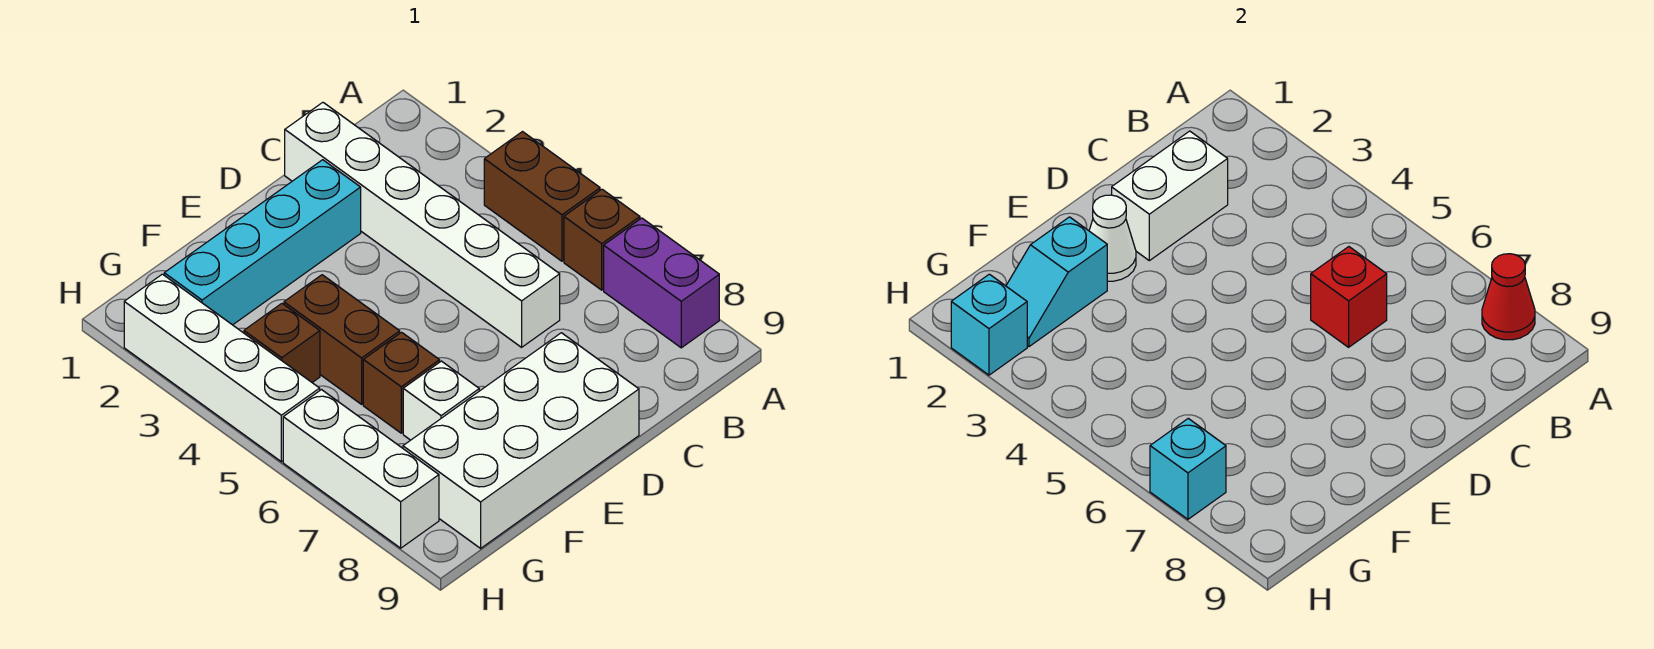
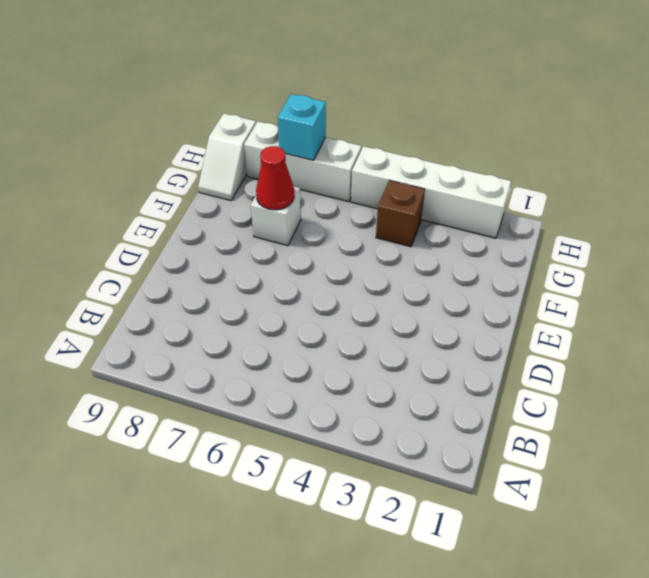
red 1x1 cone [256,146,294,210] -> red 1x1 cone moved to [1482,254,1535,340]
white 1x2 slope [198,114,256,201] -> white 2x4 brick [403,333,639,548]
none -> brown 1x2 brick [484,132,600,261]
none -> brown 1x1 brick [564,189,640,290]
none -> purple 1x2 brick [604,218,719,348]

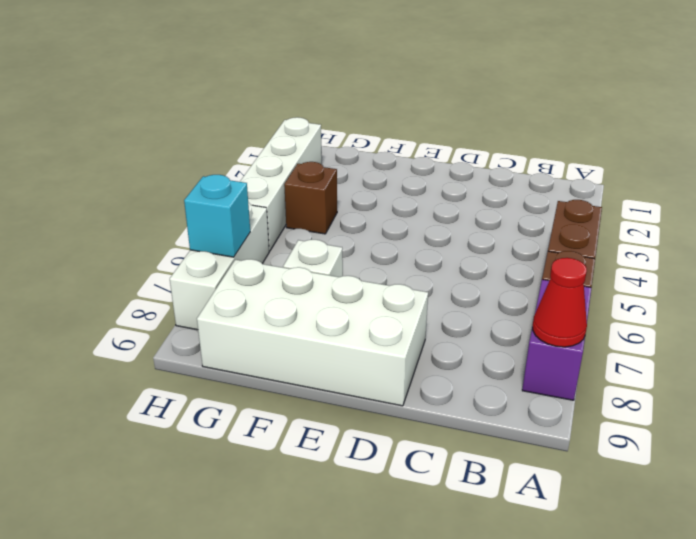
none -> white 1x6 brick [285,102,560,347]
none -> cyan 1x4 brick [164,160,361,325]
none -> brown 1x2 brick [284,275,400,404]

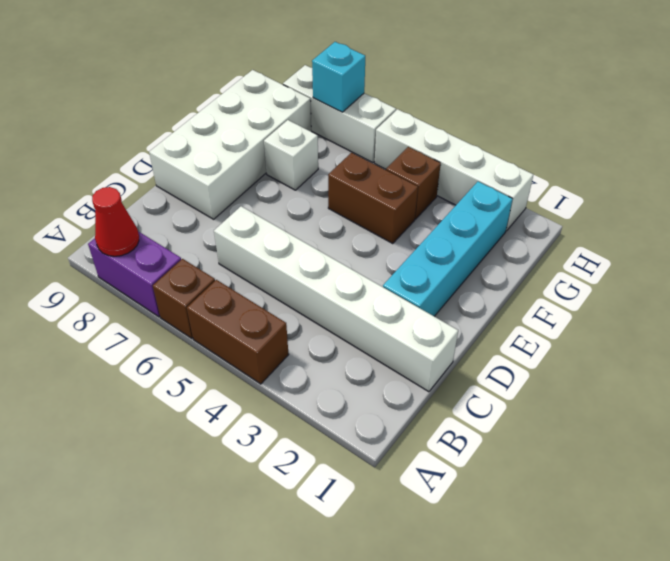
none -> brown 1x1 brick [363,332,440,433]
none -> white 1x2 brick [1112,131,1228,261]
none -> red 1x1 brick [1311,247,1387,347]

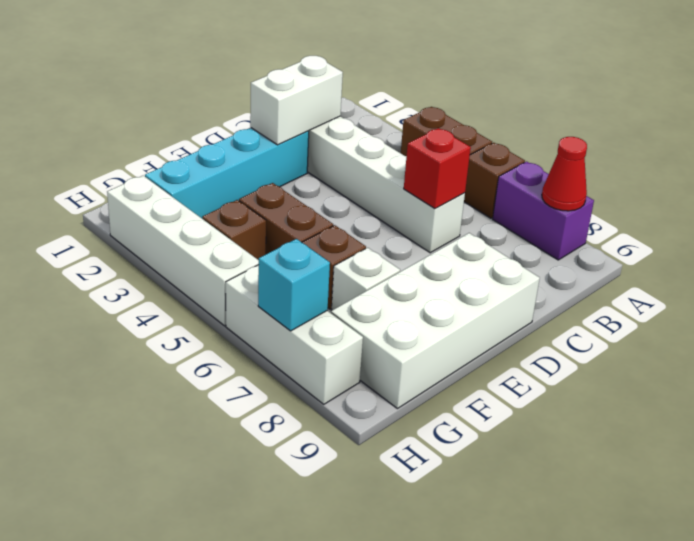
none -> white 1x1 cone [1089,195,1136,281]
none -> cyan 1x2 slope [1006,217,1107,347]
none -> cyan 1x1 brick [951,274,1027,375]

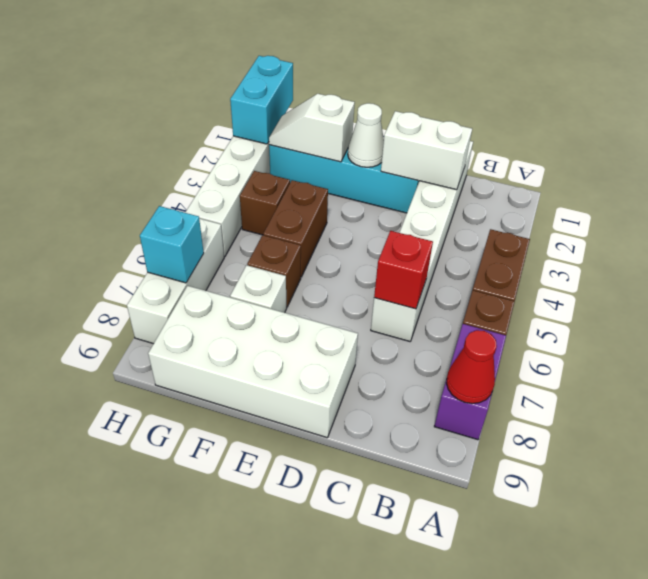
white 1x2 slope [269,94,355,162] -> cyan 1x2 slope [1006,217,1107,347]
cyan 1x2 brick [230,56,293,144] -> cyan 1x1 brick [951,274,1027,375]

